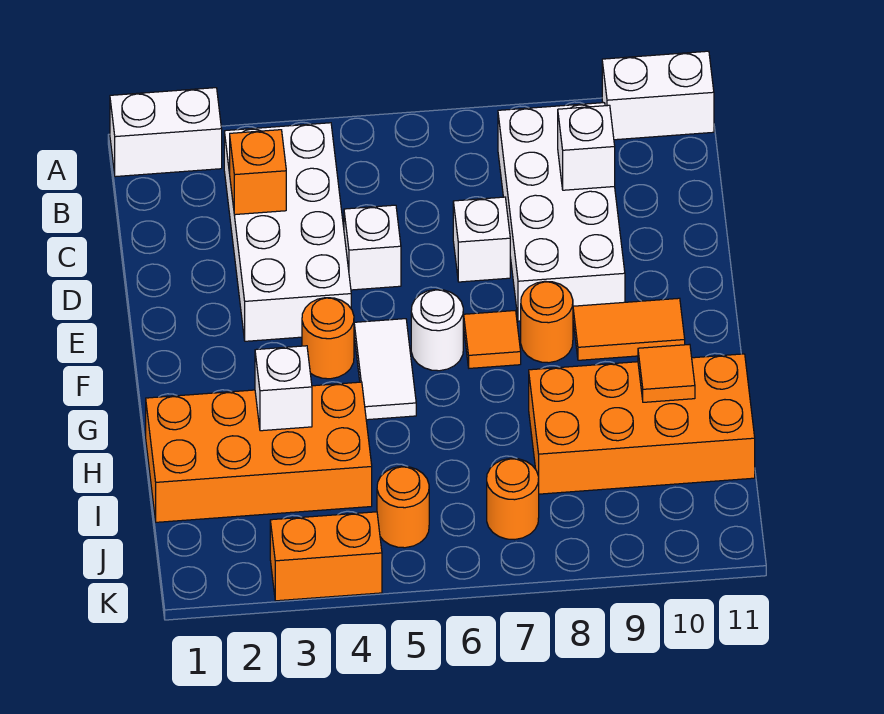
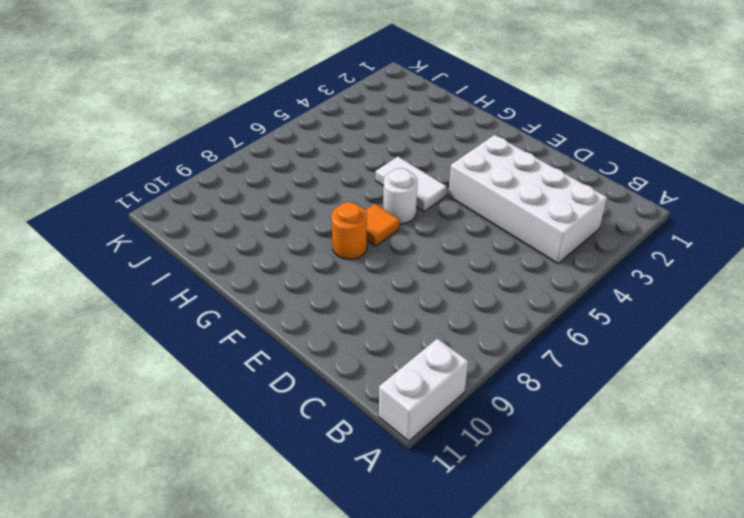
none -> white 1x2 brick [110,88,222,177]
none -> white 2x4 brick [498,103,625,321]
none -> white 1x1 brick [344,205,401,290]

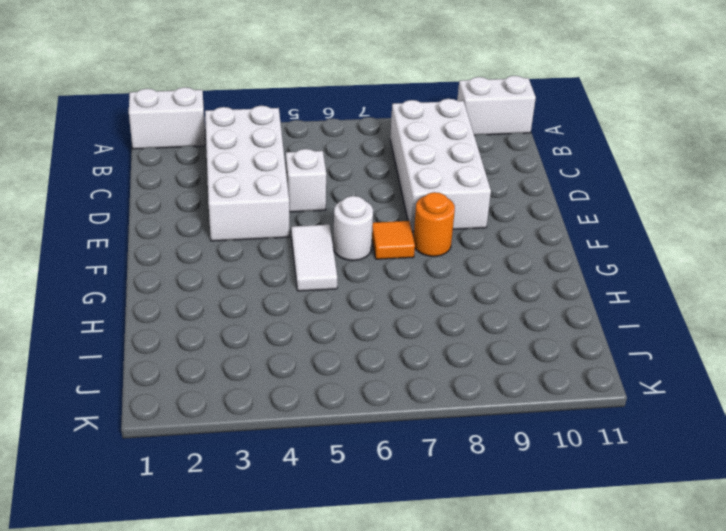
none -> white 1x1 brick [453,197,510,282]
none -> orange 1x1 round brick [302,298,354,379]
none -> orange 1x2 tile [573,298,685,360]

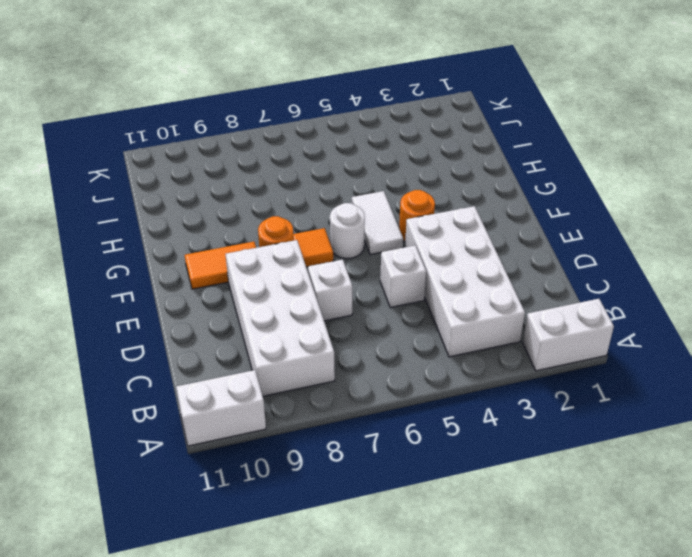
none -> orange 2x4 brick [146,382,372,522]
none -> orange 2x4 brick [529,354,755,494]
none -> orange 1x1 round brick [377,467,429,548]

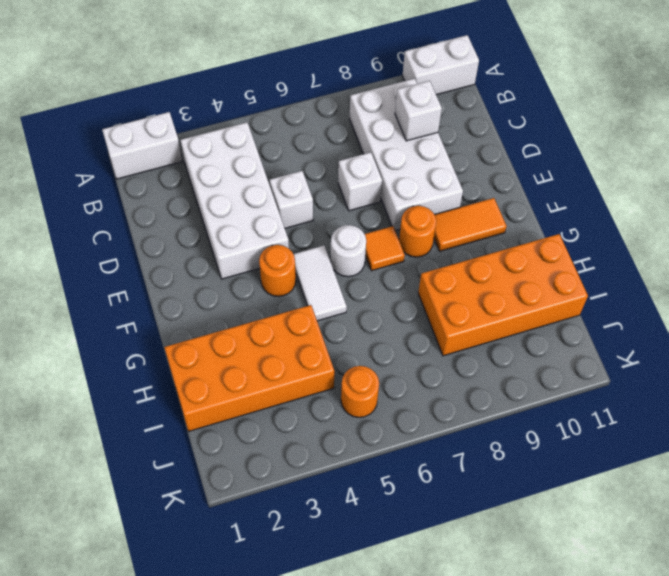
none -> orange 1x1 round brick [487,458,539,540]
none -> orange 1x2 brick [270,512,382,601]
none -> orange 1x1 brick [230,130,286,215]

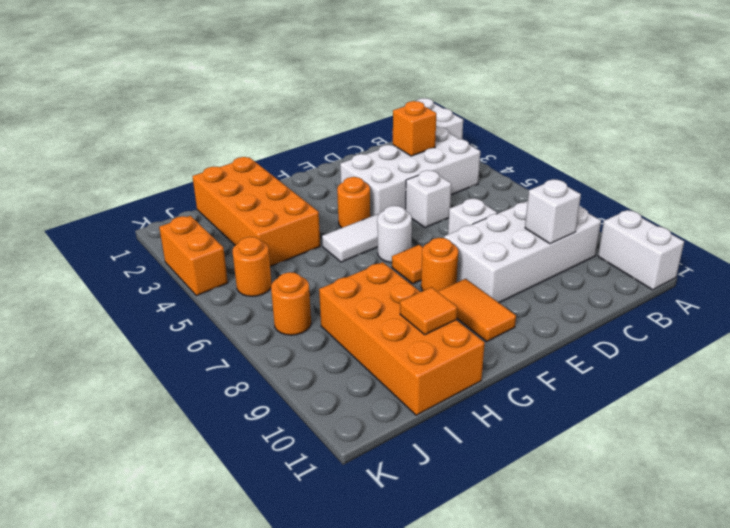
none -> white 1x1 brick [255,346,312,431]

